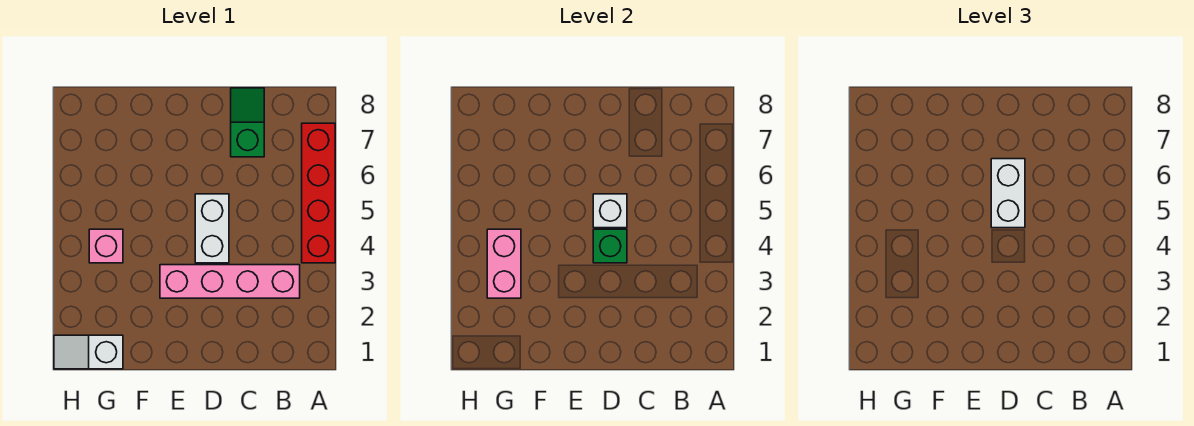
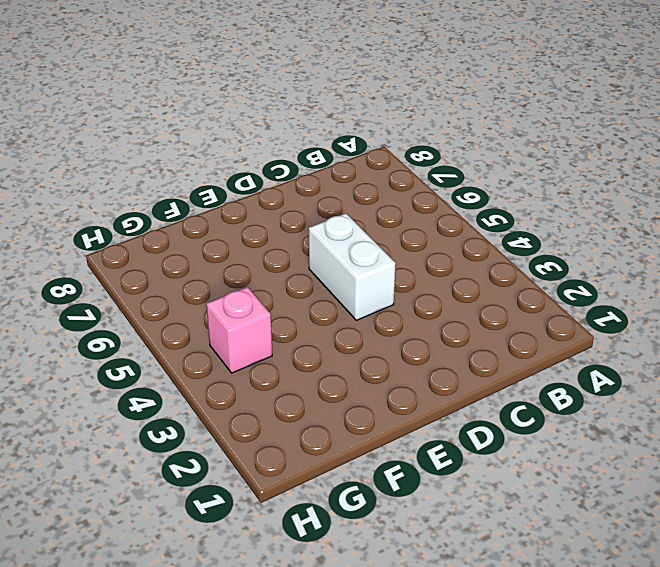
none -> red 1x4 brick [302,123,335,263]
none -> pink 1x4 brick [160,265,300,298]

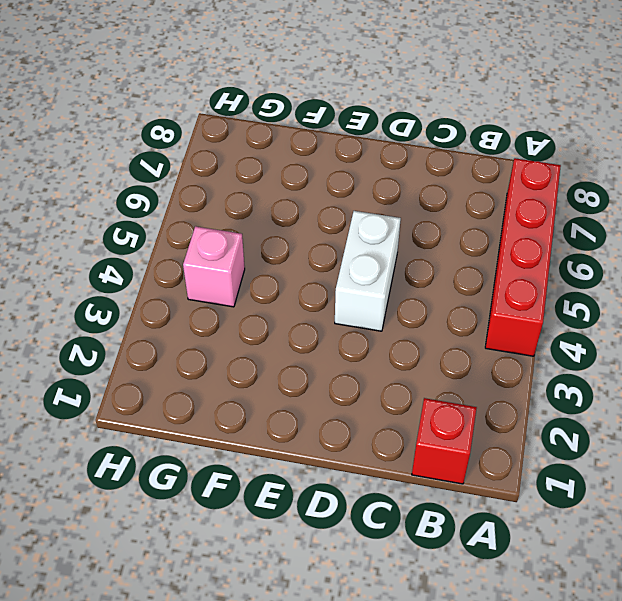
red 1x1 brick [412,398,477,484] -> none
none -> pink 1x4 brick [160,265,300,298]
none -> green 1x2 slope [231,88,264,157]

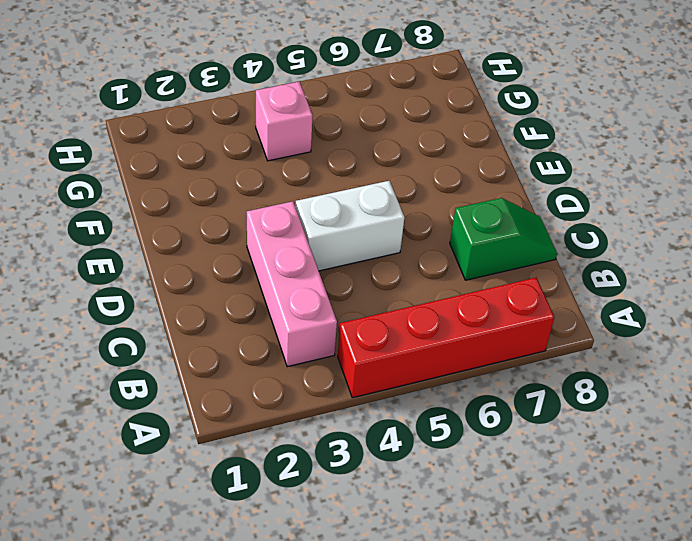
pink 1x3 brick [247,201,337,367] -> pink 1x4 brick [160,265,300,298]
none -> white 1x2 slope [54,335,123,369]
none -> green 1x1 brick [593,229,627,263]

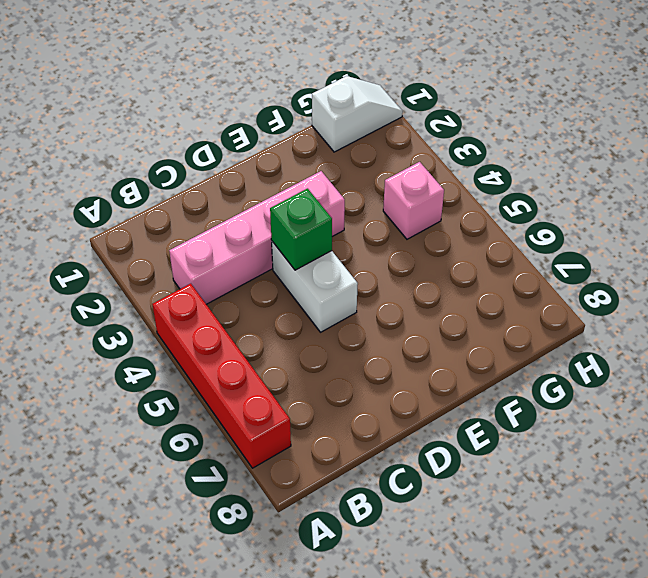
none -> green 1x2 slope [231,88,264,157]
none -> white 1x1 brick [593,194,627,228]

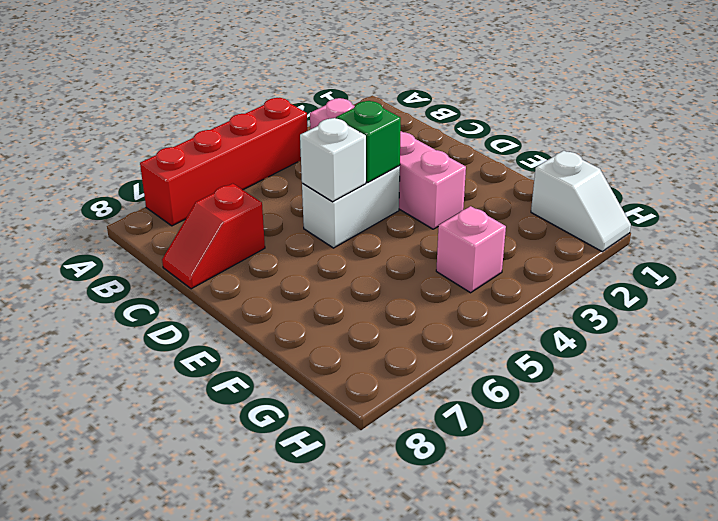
red 1x2 slope [162,184,265,289] -> green 1x2 slope [231,88,264,157]
none -> pink 1x2 brick [487,229,521,298]
none -> white 1x2 brick [991,159,1025,228]

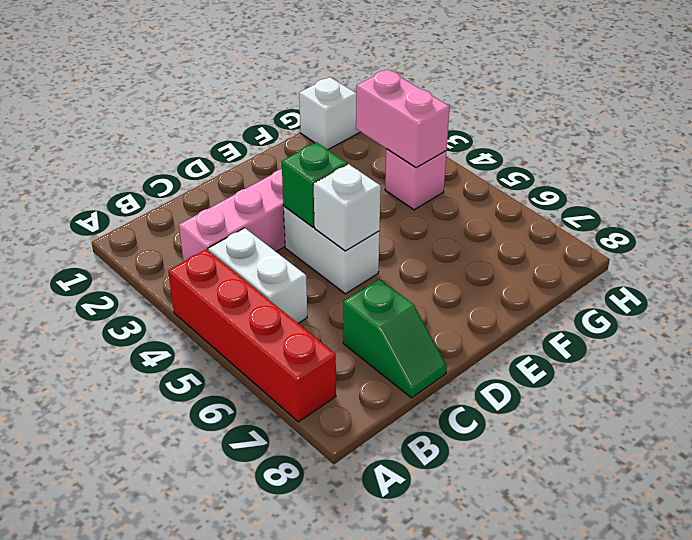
white 1x2 brick [208,228,307,323] -> white 1x2 brick moved to [991,159,1025,228]

